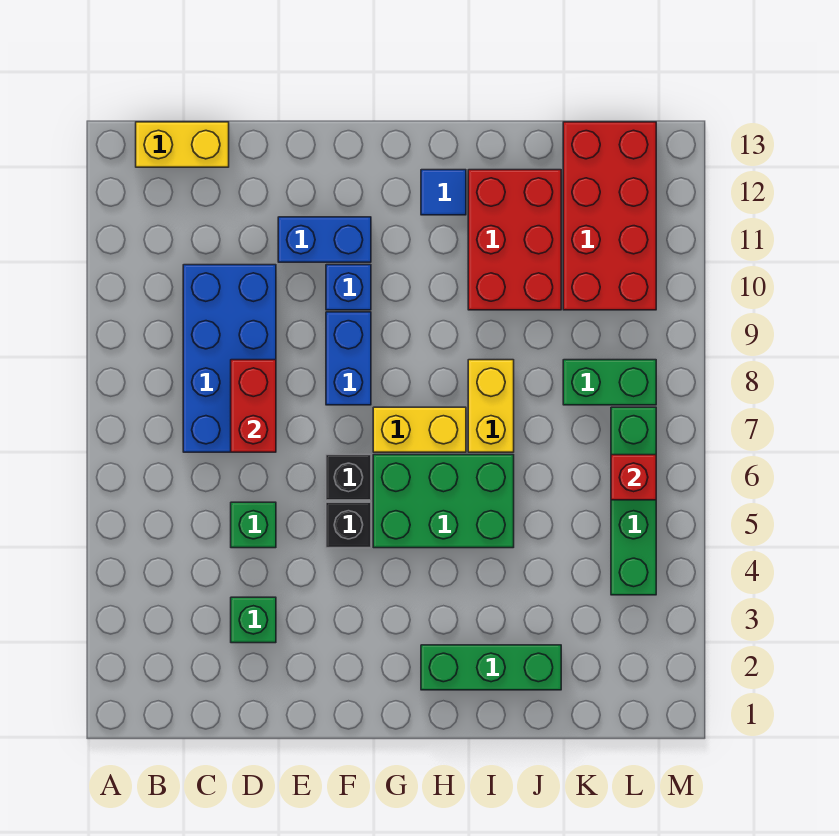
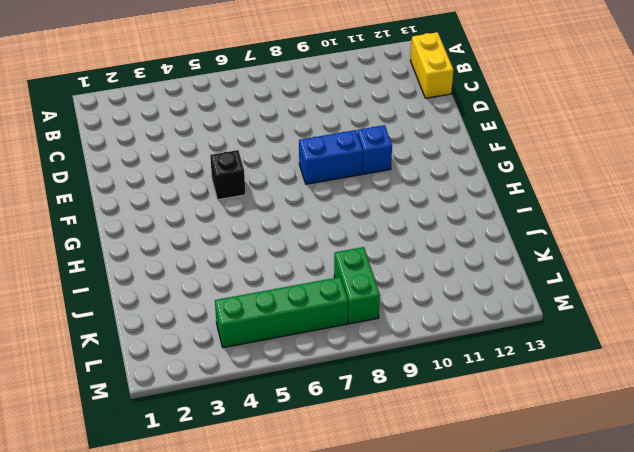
none -> blue 2x4 brick [183,265,276,452]
none -> green 1x1 brick [231,597,276,643]
none -> green 1x1 brick [231,502,276,548]

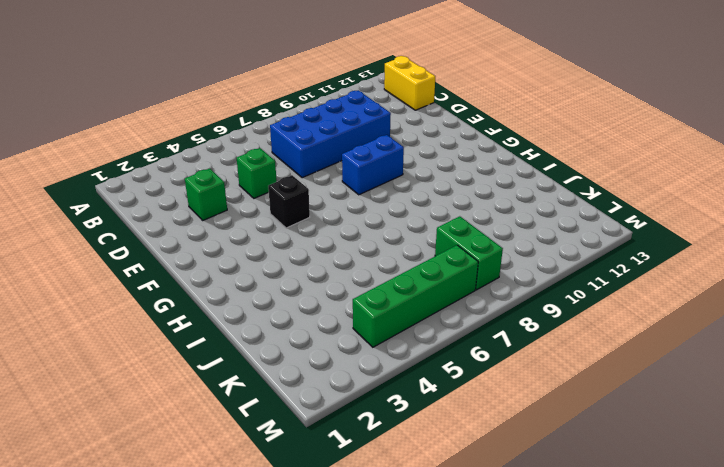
none -> blue 1x2 brick [278,217,371,262]
none -> black 1x1 brick [326,455,371,500]
none -> blue 1x1 brick [326,265,371,310]

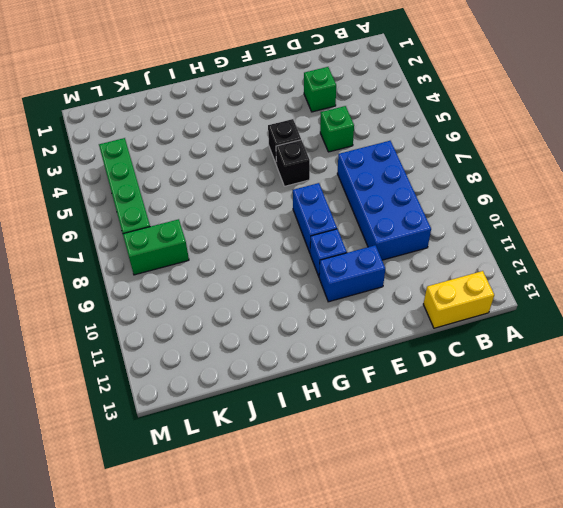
none -> green 2x3 brick [373,455,514,548]
none -> yellow 1x2 brick [373,407,466,452]
none -> green 1x3 brick [421,645,561,690]

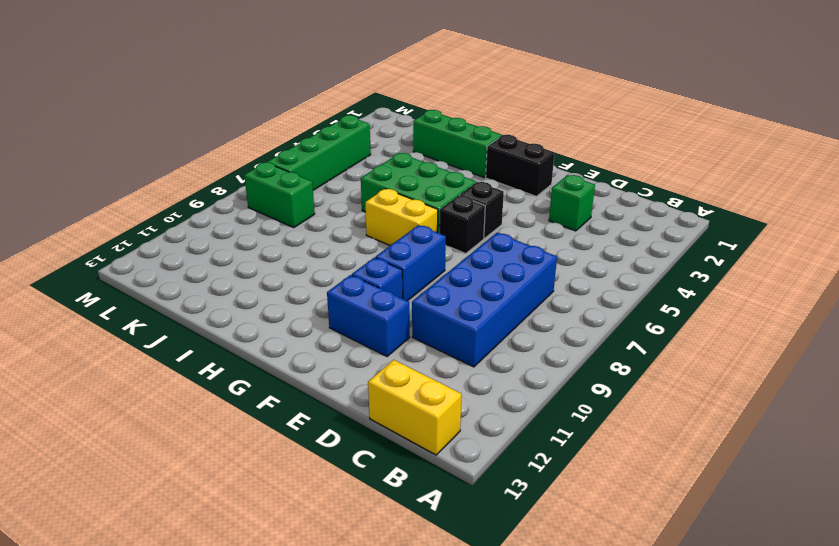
black 1x2 brick [486,135,554,196] -> none
none -> green 1x1 brick [231,502,276,548]
none -> blue 1x1 tile [421,170,466,215]
none -> yellow 1x2 brick [468,360,514,452]

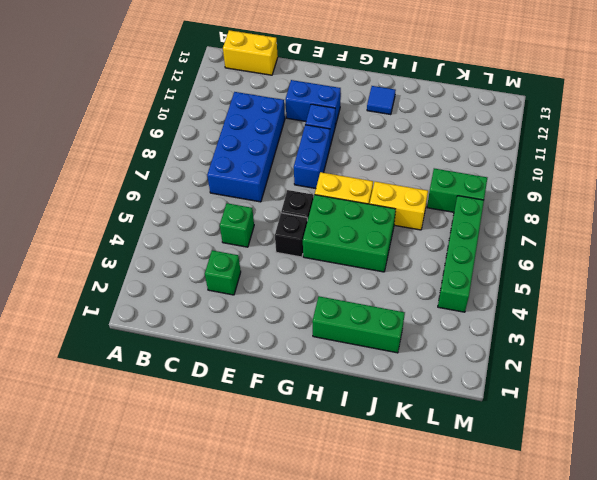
yellow 1x2 brick [370,182,428,230] -> yellow 1x2 brick turned to [468,360,514,452]
none -> red 2x3 brick [468,170,561,310]
none -> red 2x4 brick [563,122,656,310]
none -> red 1x2 brick [231,360,276,452]

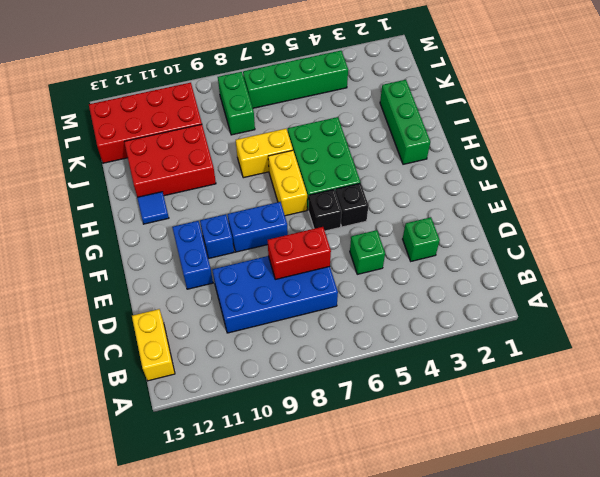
none -> red 1x1 brick [611,455,656,500]

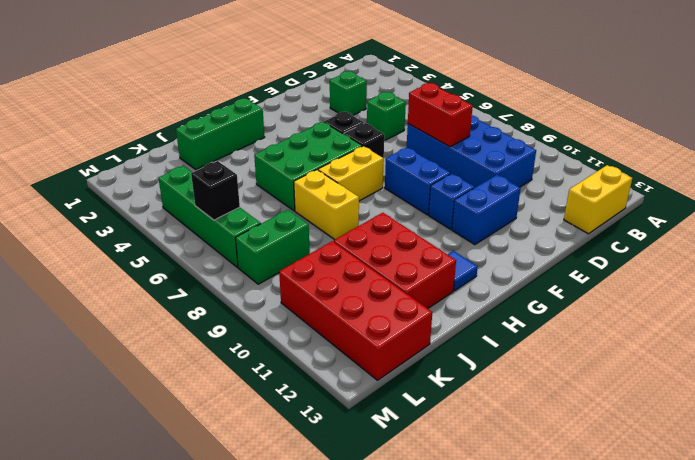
black 1x1 brick [191,161,240,220] -> red 1x1 brick [611,455,656,500]

